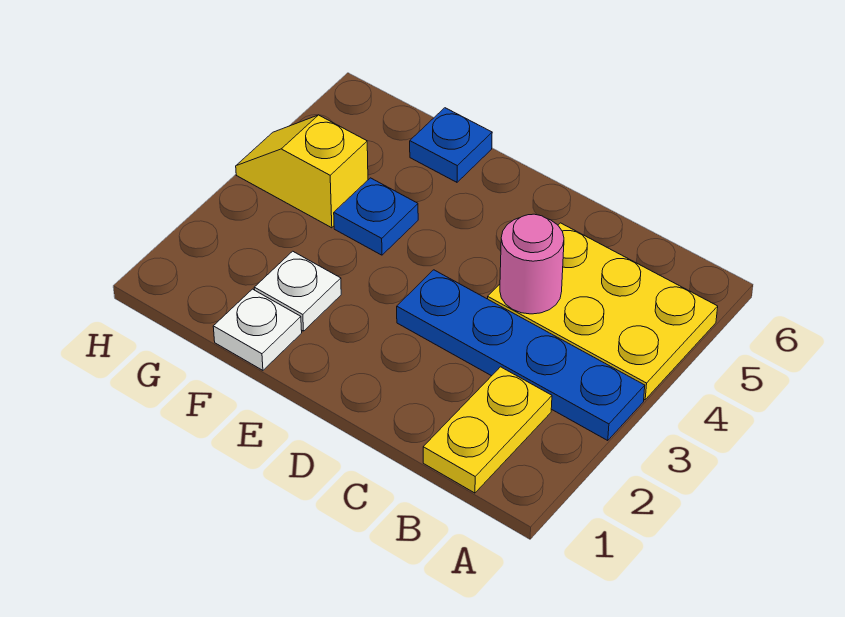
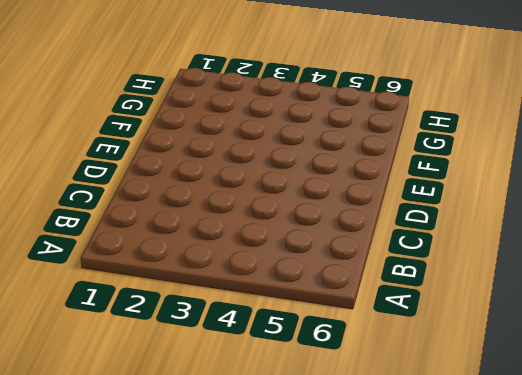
none -> blue 1x4 plate [397,270,645,441]
none -> yellow 2x3 plate [488,223,718,400]

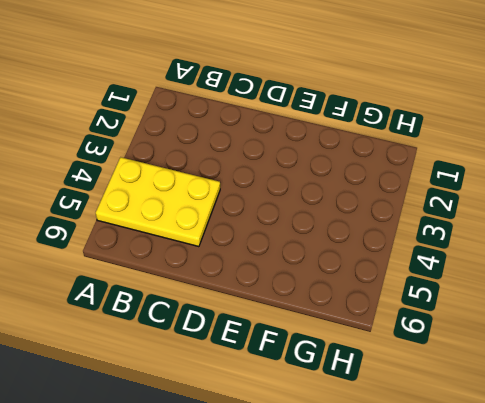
none -> blue 1x4 plate [397,270,645,441]
none -> yellow 1x2 plate [423,367,552,493]

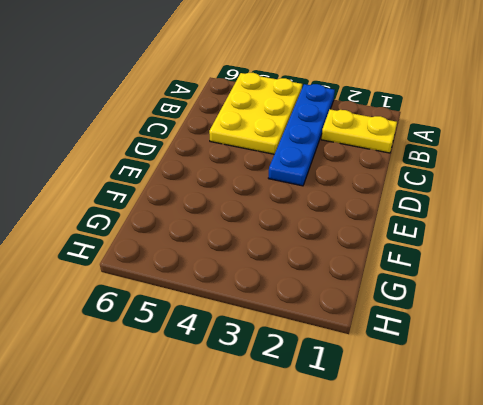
none -> white 1x1 plate [213,289,302,370]
none -> white 1x1 plate [254,251,341,331]

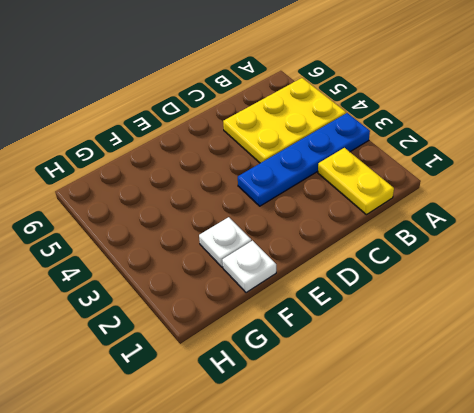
none -> blue 1x1 plate [334,178,418,255]
none -> blue 1x1 plate [410,108,492,182]

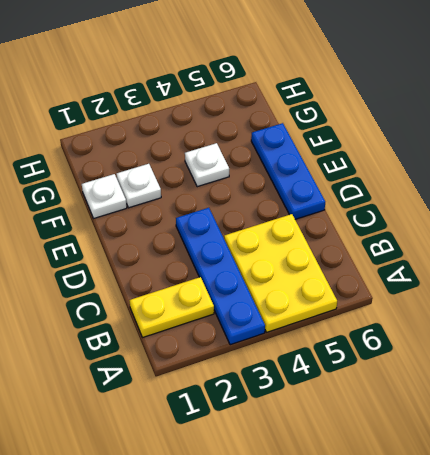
blue 1x3 plate [251,123,325,219] -> blue 1x1 plate [410,108,492,182]
white 1x1 plate [185,143,229,187] -> blue 1x1 plate [334,178,418,255]
none -> yellow 1x2 slope [236,115,368,228]
none -> pink 1x1 round brick [500,214,564,314]

